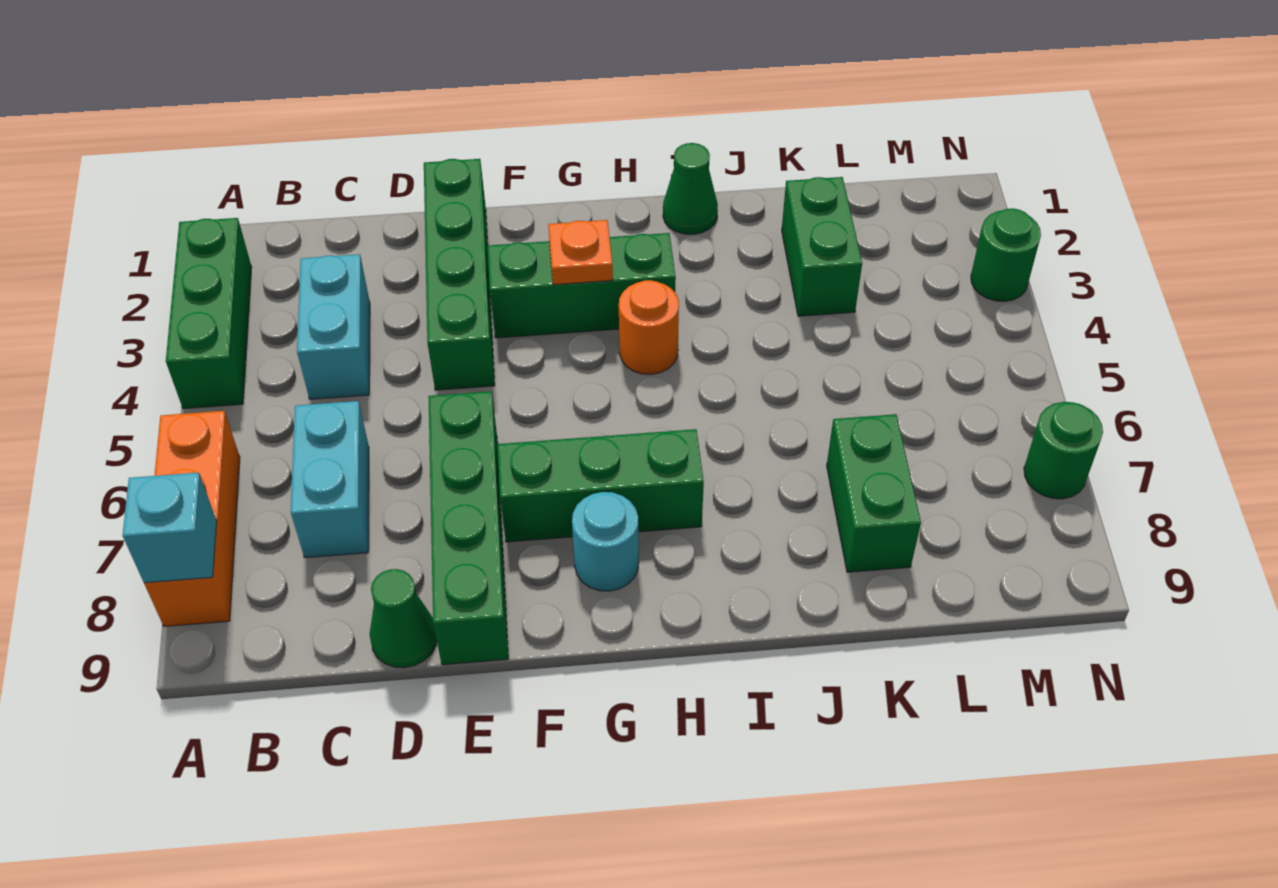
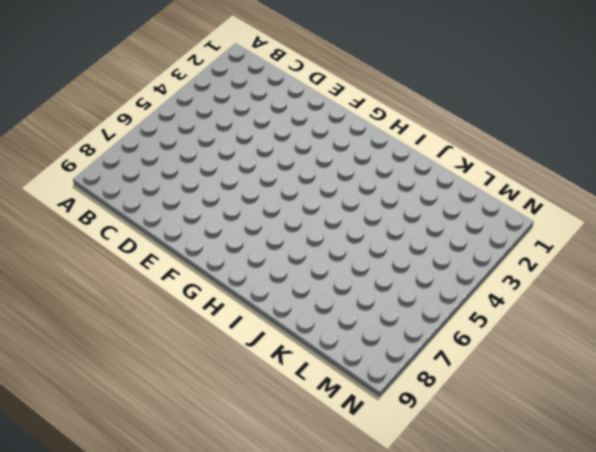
none -> green 1x3 brick [166,218,252,409]
none -> orange 1x3 brick [144,411,240,626]
none -> cyan 1x2 brick [297,254,370,399]

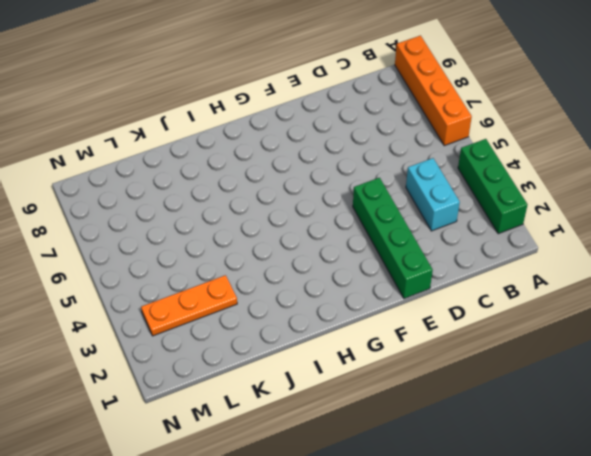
orange 1x4 brick [395,36,472,146] -> orange 1x3 brick [144,411,240,626]
orange 1x3 plate [141,275,237,336] -> green 1x2 brick [782,177,862,316]
none -> cyan 1x2 brick [291,401,369,558]
none -> green 1x1 cone [370,569,437,668]
none -> green 1x4 brick [428,391,508,665]

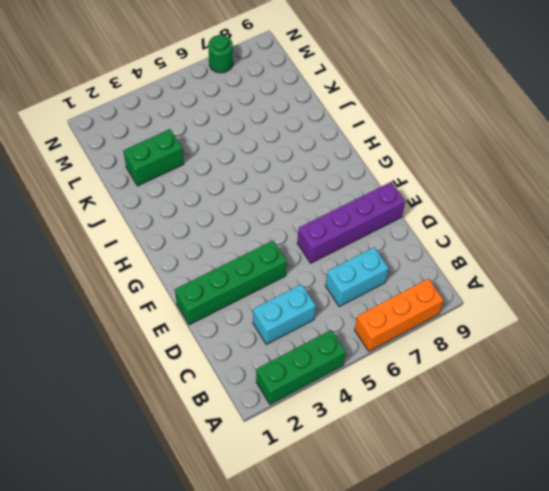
purple 1x4 brick [297,182,405,263] -> green 1x4 brick [428,391,508,665]
none -> green 1x1 cone [370,569,437,668]
none -> green 1x3 brick [488,233,676,338]
none -> green 1x3 brick [498,429,704,542]

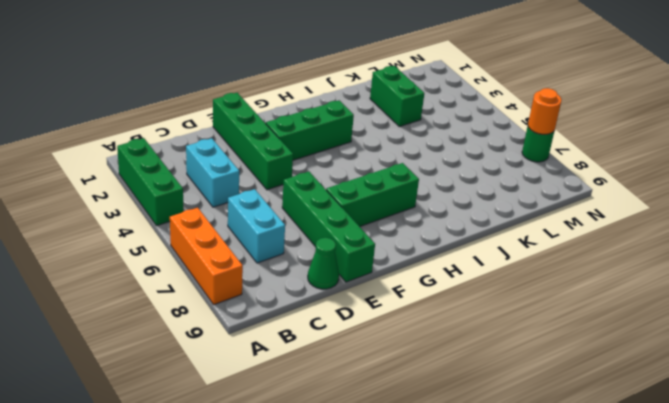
orange 1x1 round brick [528,88,562,134] -> orange 1x1 round brick moved to [619,280,679,374]
none -> cyan 1x1 round brick [572,492,639,591]
none -> green 1x1 cone [663,143,718,234]
none -> green 1x2 brick [827,414,921,572]

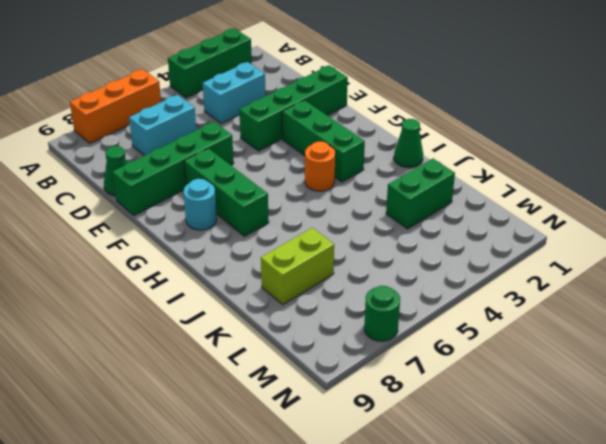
lime 1x2 brick [261,228,334,305] -> green 1x2 brick [827,414,921,572]
none -> green 1x1 round brick [971,208,1041,301]
none -> cyan 1x1 brick [123,473,217,583]
none -> orange 1x1 plate [548,220,613,285]

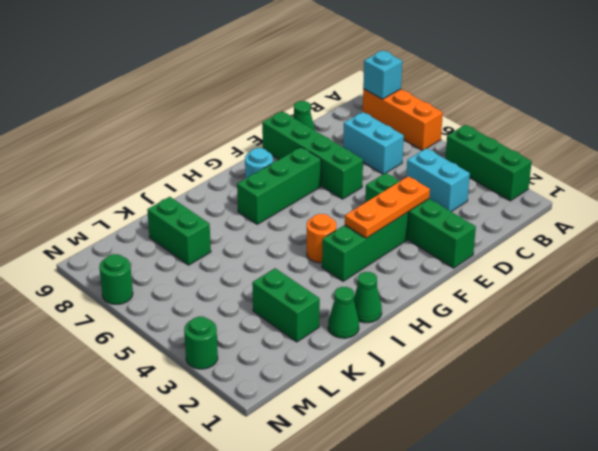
orange 1x3 plate [345,176,430,238] -> orange 1x1 plate [548,220,613,285]
green 1x1 cone [328,287,359,338] -> none

